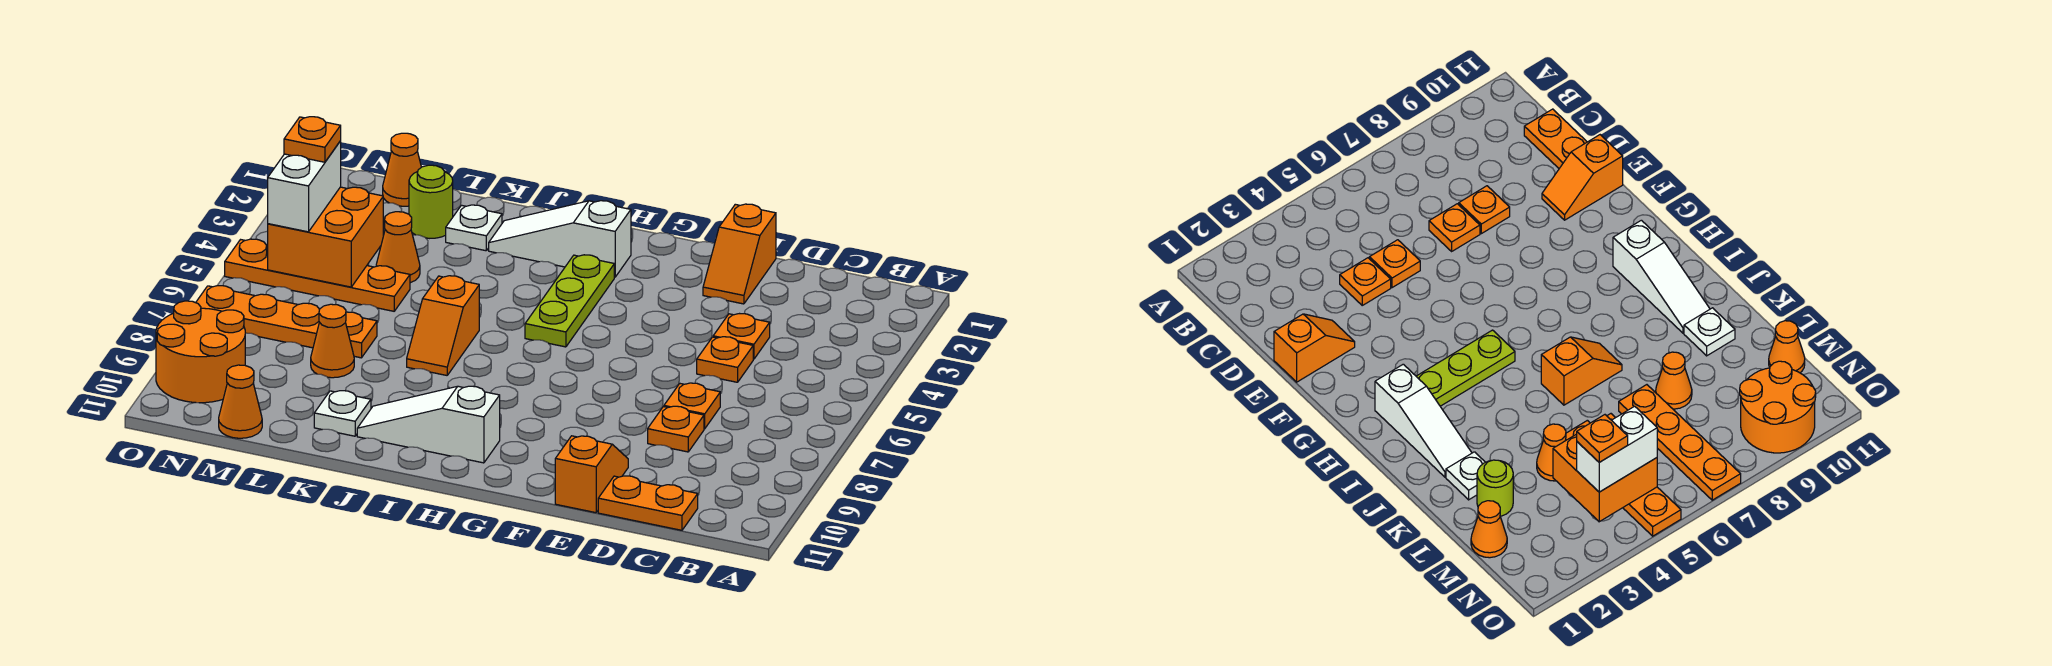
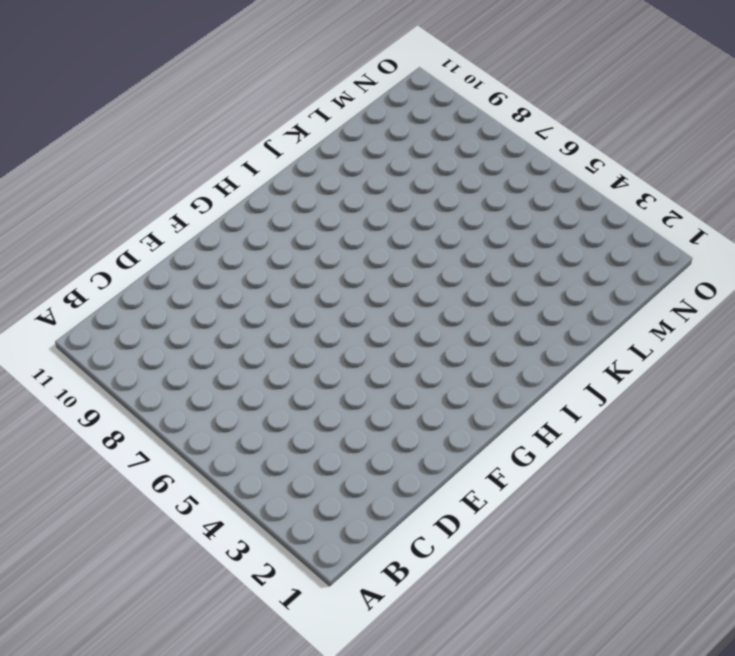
none -> orange 1x2 plate [598,476,698,530]
none -> orange 1x1 plate [713,314,770,359]
none -> orange 1x1 plate [697,337,753,382]

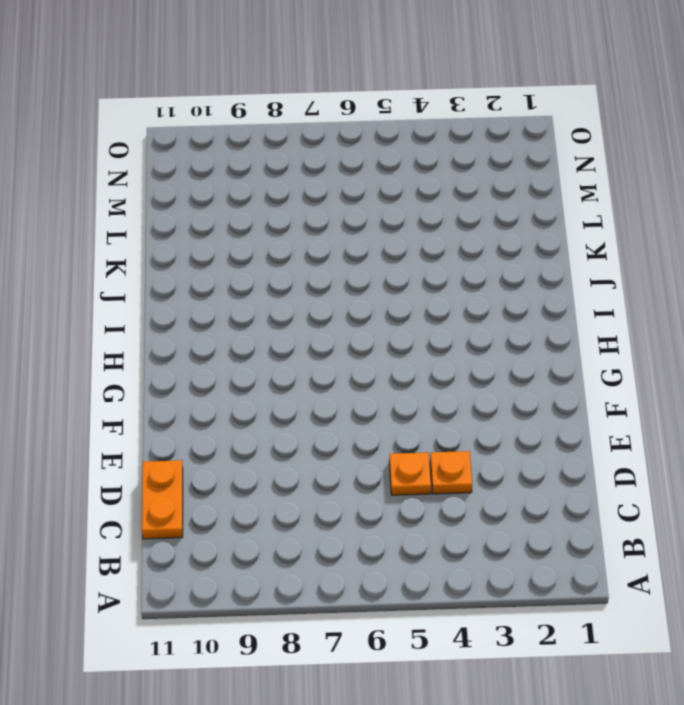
none -> orange 1x1 plate [664,383,720,429]
none -> orange 1x1 plate [648,406,704,452]
none -> orange 1x2 slope [703,204,776,304]

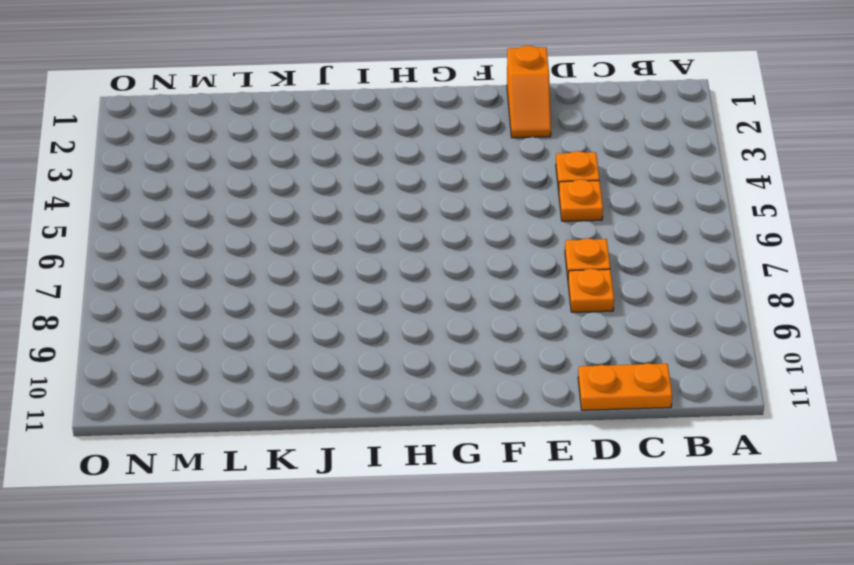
none -> orange 1x2 slope [555,436,628,513]
none -> white 1x3 slope [489,201,631,277]
none -> lime 1x3 plate [525,255,614,347]

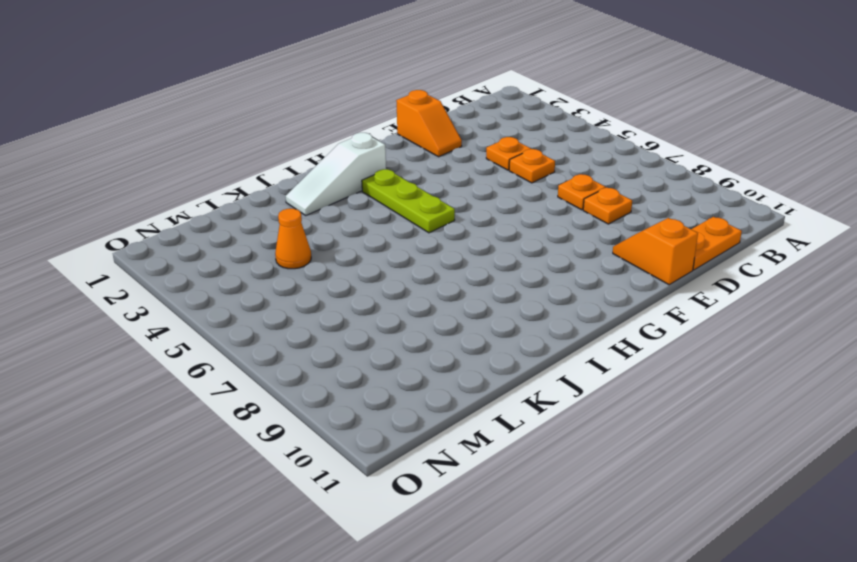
none -> white 1x3 slope [357,386,500,463]
none -> orange 1x2 slope [407,276,479,375]
none -> white 1x1 plate [446,205,502,251]

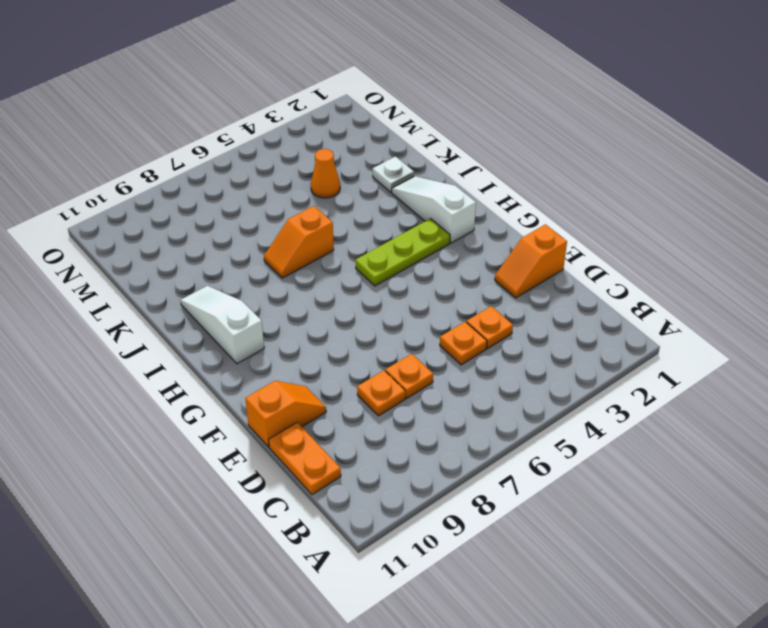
none -> white 1x1 plate [314,391,371,436]
none -> lime 1x1 round brick [409,165,453,238]
none -> orange 1x4 plate [225,239,410,311]

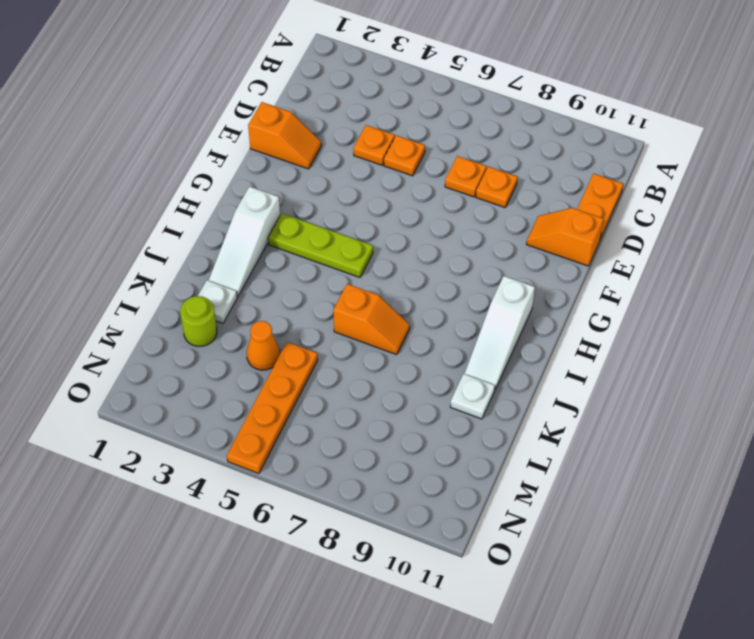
none -> orange 1x4 plate [196,286,377,358]
none -> orange 1x1 cone [311,304,354,378]
none -> orange 1x1 cone [383,133,421,206]

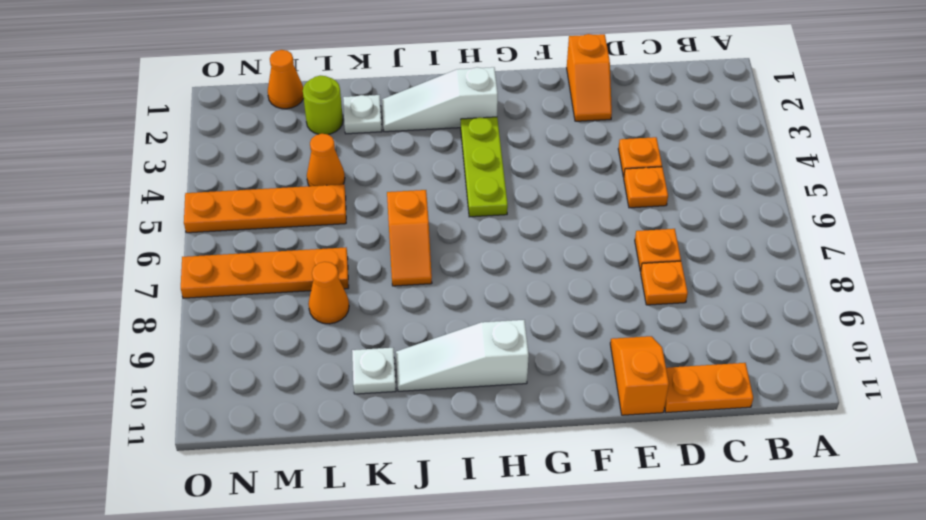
none -> orange 1x1 cone [219,365,262,438]
none -> orange 2x2 round brick [156,301,245,403]
none -> orange 2x2 brick [268,187,383,287]

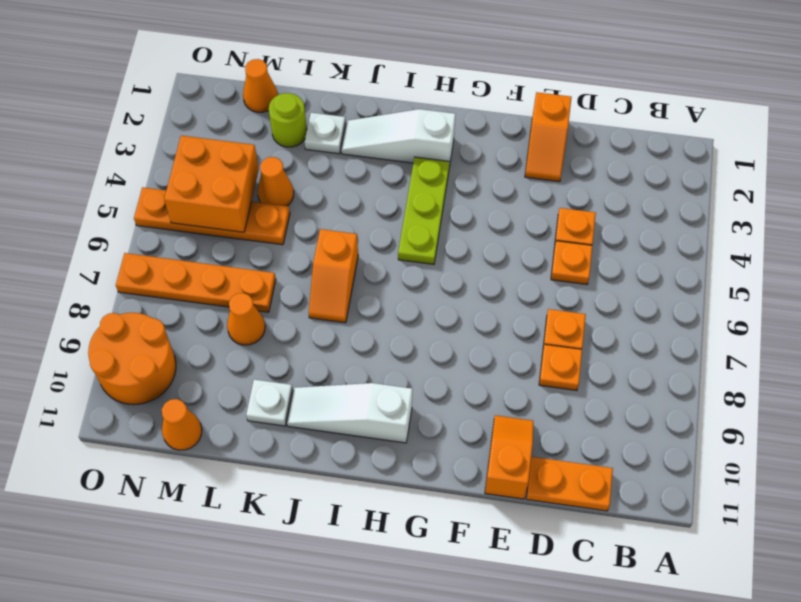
none -> white 1x2 brick [268,141,341,232]
none -> orange 1x1 plate [284,117,341,162]

